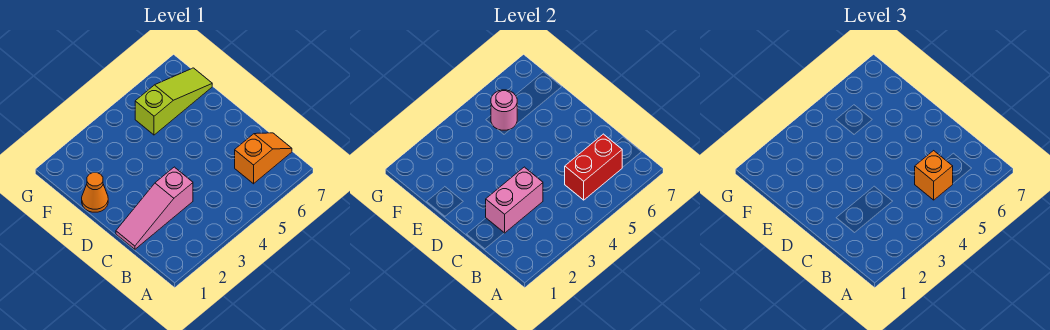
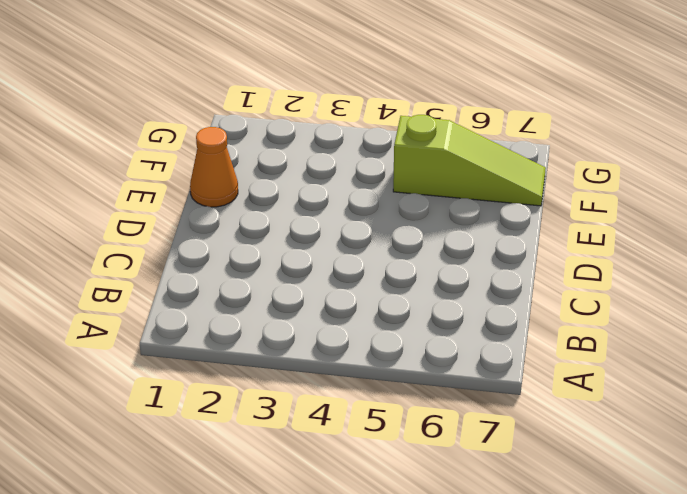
none -> orange 1x2 slope [235,133,292,184]
none -> pink 1x3 slope [116,167,193,249]

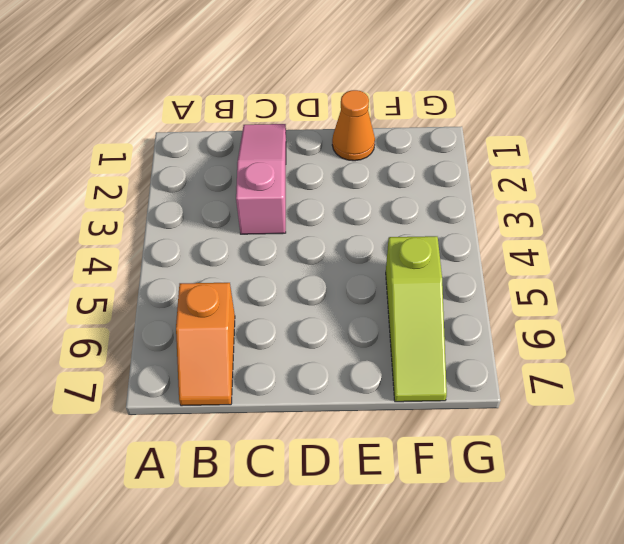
none -> red 1x2 brick [565,134,622,200]
none -> pink 1x2 brick [486,167,543,233]

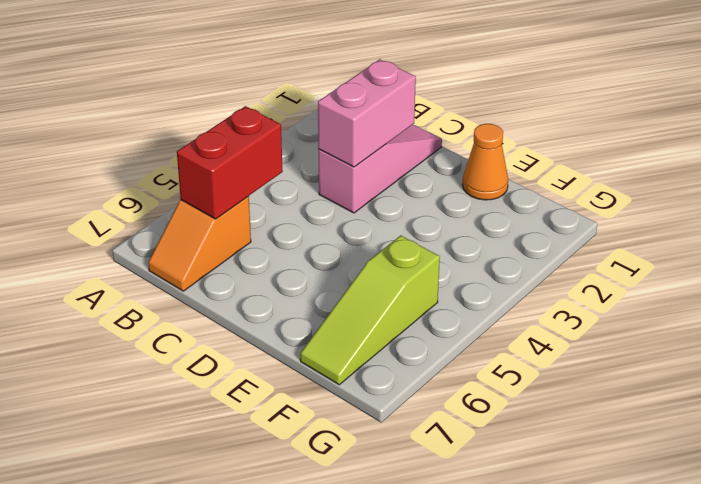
none -> pink 1x1 round brick [491,90,517,130]
none -> orange 1x1 brick [915,151,953,200]

